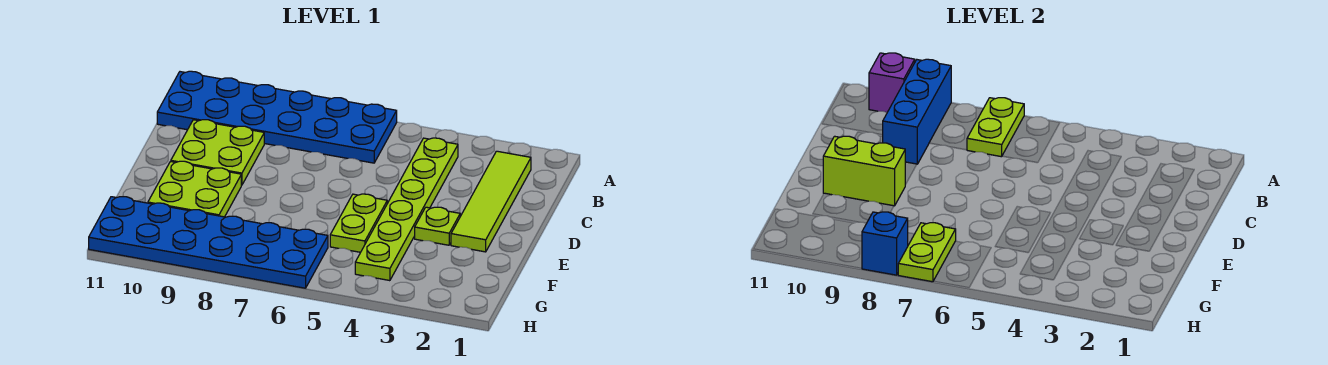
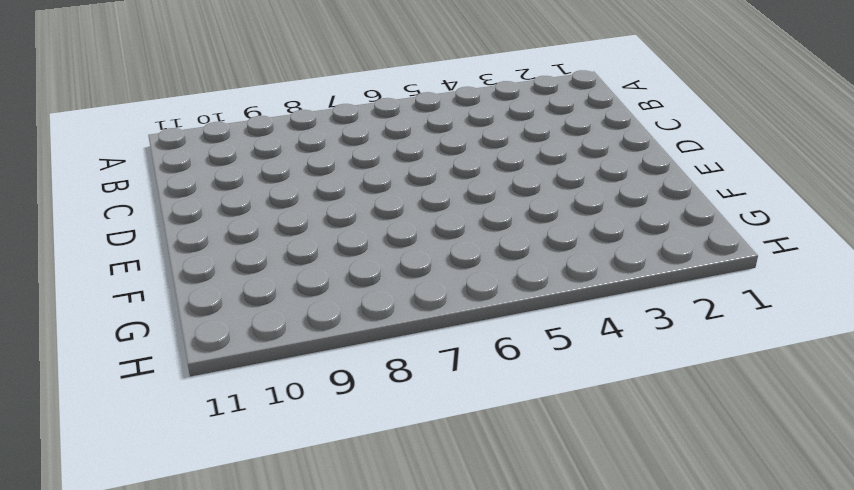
none -> blue 2x6 plate [157,71,397,163]
none -> lime 1x4 tile [451,151,531,252]
none -> lime 1x6 plate [355,138,458,281]

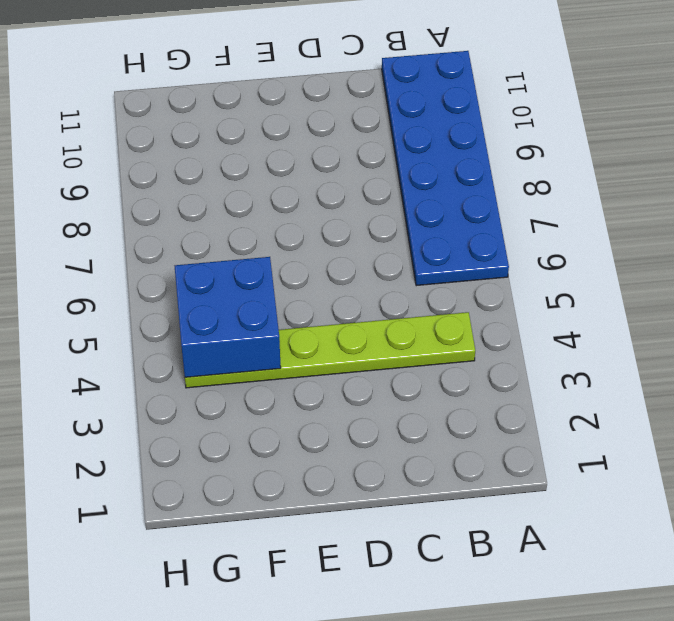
blue 2x2 brick [175,257,281,377] -> none
none -> lime 1x4 tile [451,151,531,252]
none -> lime 2x2 plate [171,120,264,185]
none -> lime 1x1 plate [415,207,460,245]

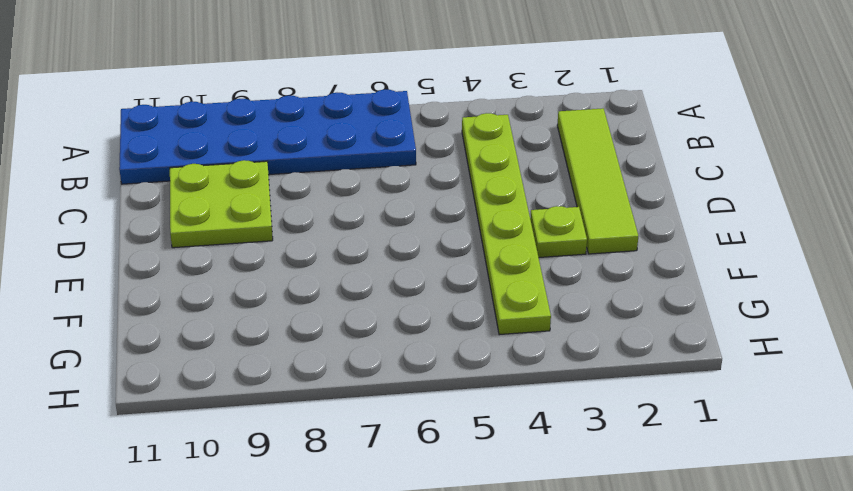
none -> lime 1x2 plate [330,194,387,252]
none -> lime 2x2 plate [148,161,241,217]
none -> blue 2x6 plate [89,197,328,288]

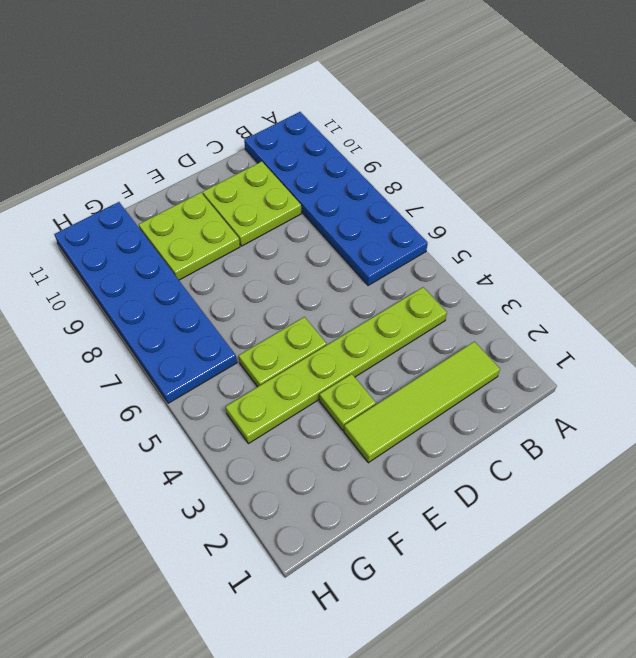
none -> lime 1x2 plate [967,98,1024,157]
none -> blue 1x3 brick [883,59,951,164]
none -> purple 1x1 brick [869,53,915,112]

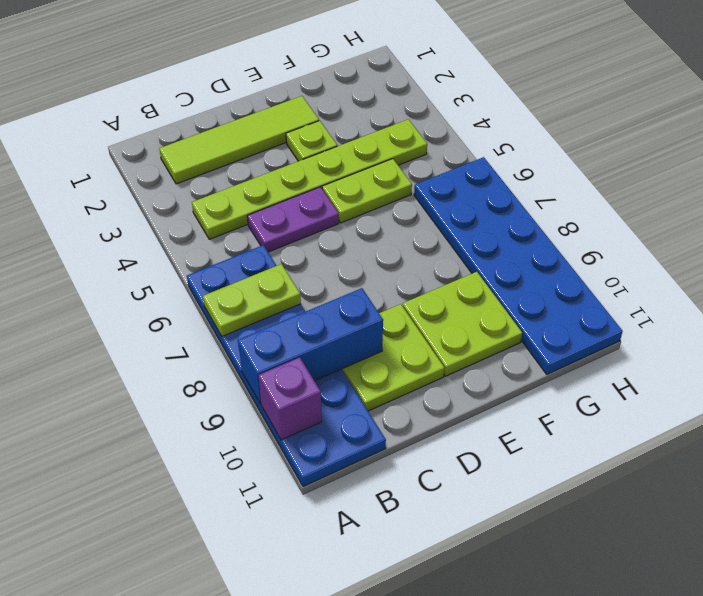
purple 1x2 plate [247,187,339,252] -> none
none -> lime 1x2 brick [823,136,906,206]
none -> lime 1x2 plate [898,223,956,282]
none -> blue 1x1 brick [862,212,908,275]

